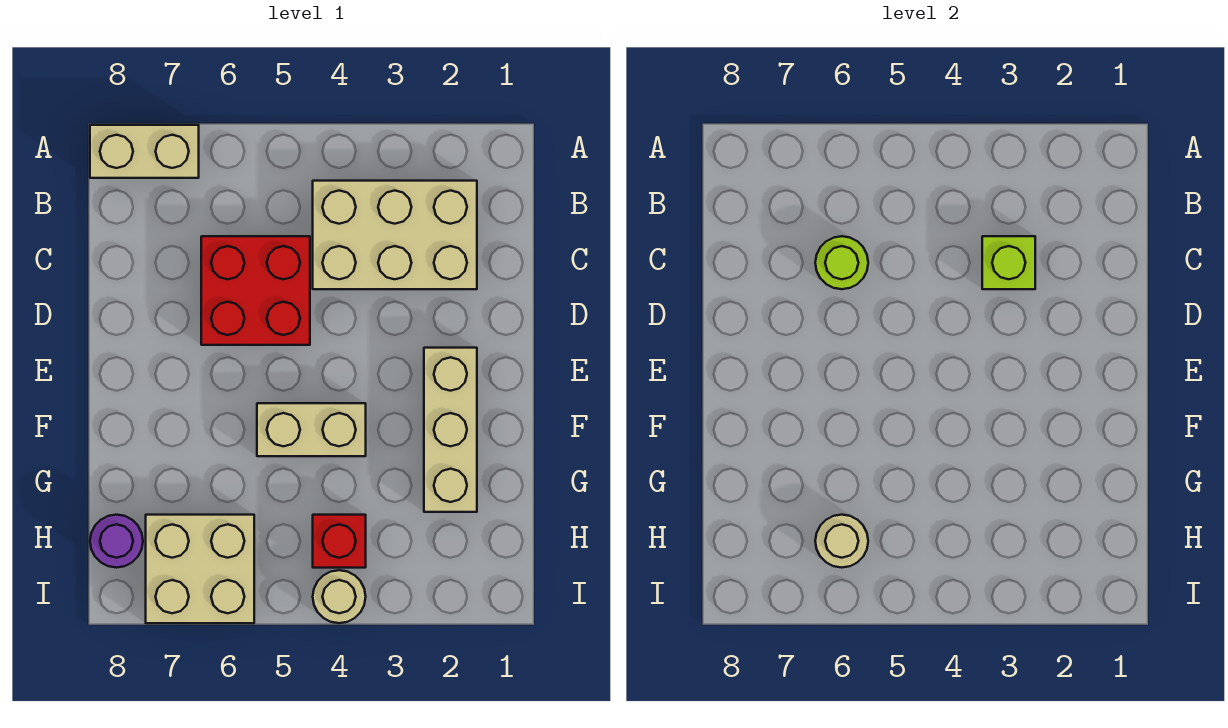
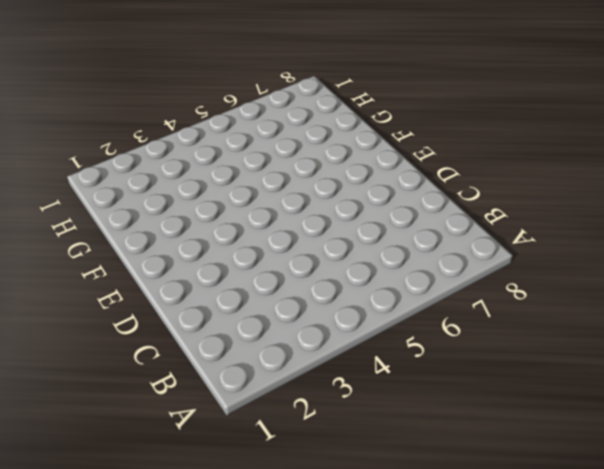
none -> tan 1x2 brick [90,125,199,178]
none -> tan 2x3 brick [313,181,477,289]
none -> red 2x2 brick [201,236,310,345]

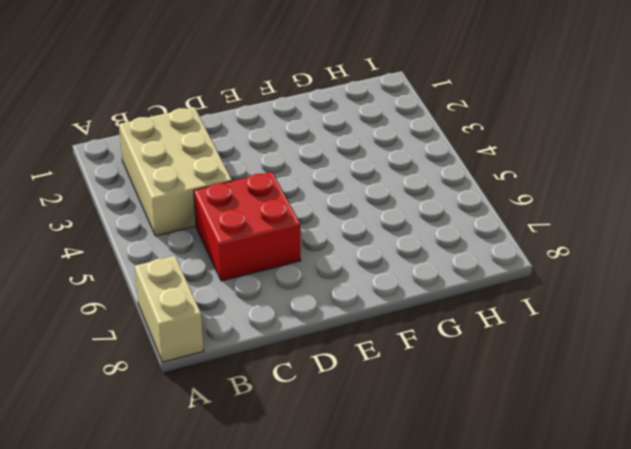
none -> tan 1x3 brick [424,348,477,512]
none -> tan 1x2 brick [257,403,366,456]
none -> red 1x1 brick [313,515,366,568]

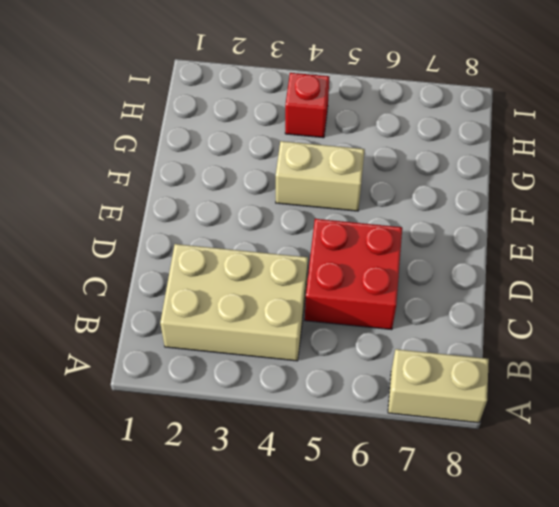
none -> tan 1x3 brick [424,348,477,512]
none -> tan 2x2 brick [146,515,254,623]
none -> purple 1x1 round brick [90,515,143,568]

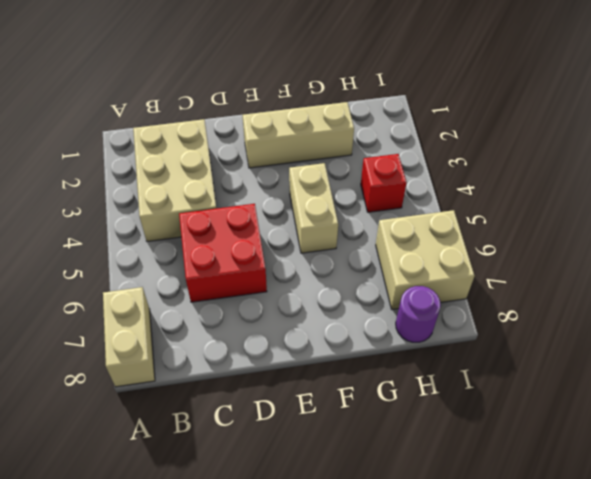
none -> tan 1x1 round brick [313,570,366,623]
none -> lime 1x1 brick [982,236,1035,289]
none -> lime 1x1 round brick [815,236,868,289]

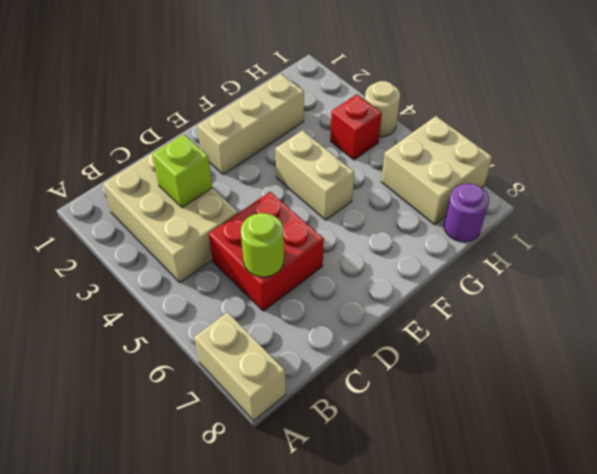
none -> tan 1x1 round brick [815,515,868,568]

